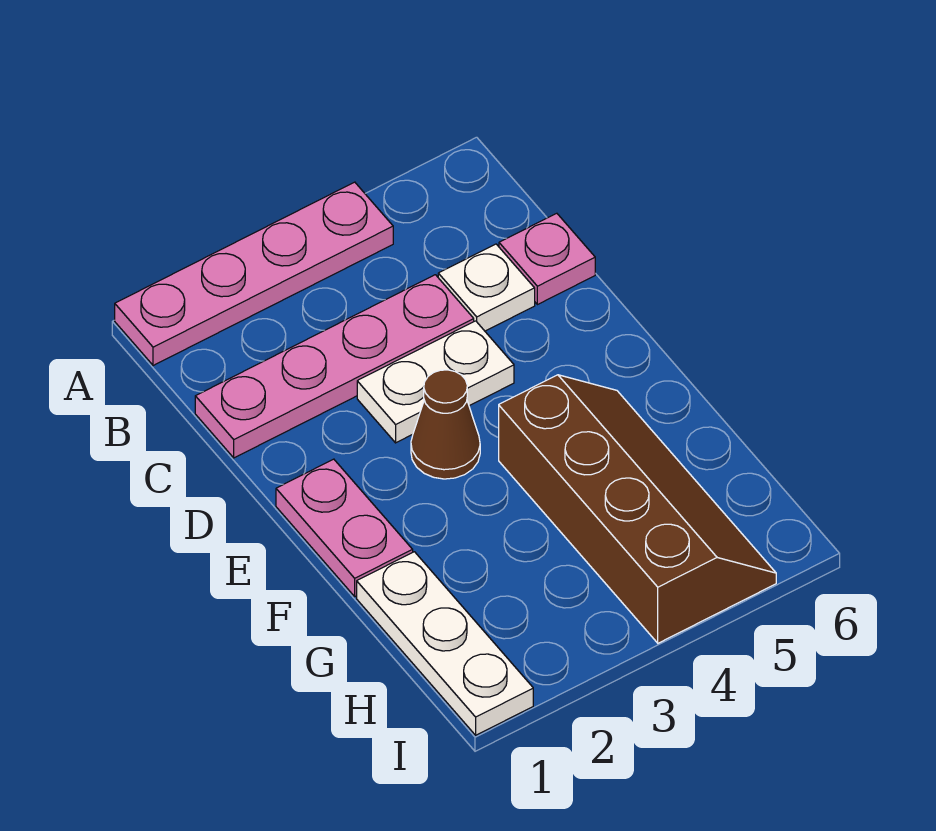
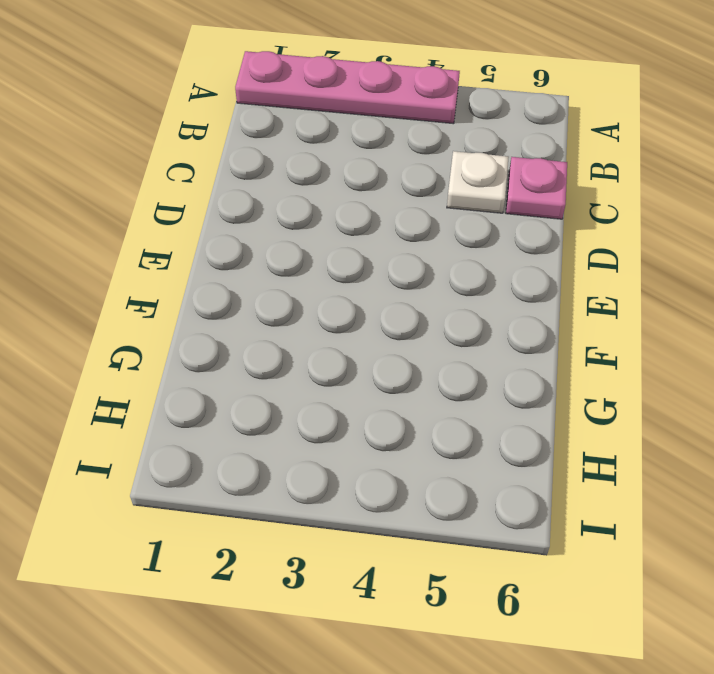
none -> pink 1x4 plate [195,275,474,458]
none -> white 1x2 plate [357,321,514,443]

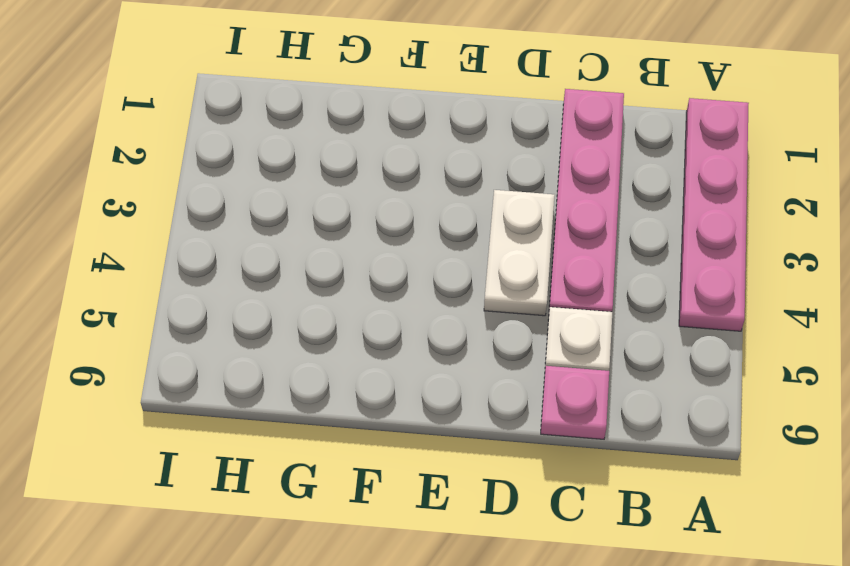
none -> pink 1x2 plate [276,459,413,596]
none -> brown 1x1 cone [411,370,480,479]

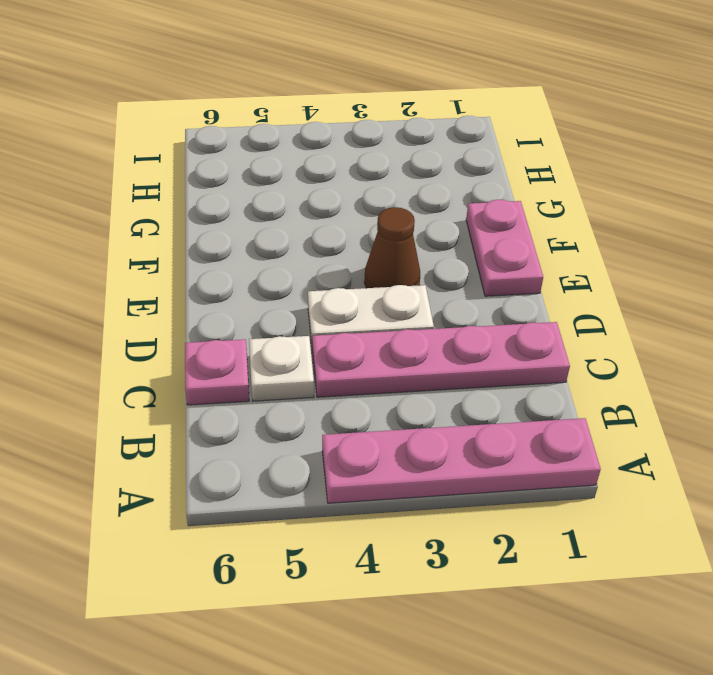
none -> brown 2x4 slope [499,375,776,643]
none -> white 1x3 plate [357,552,533,735]

